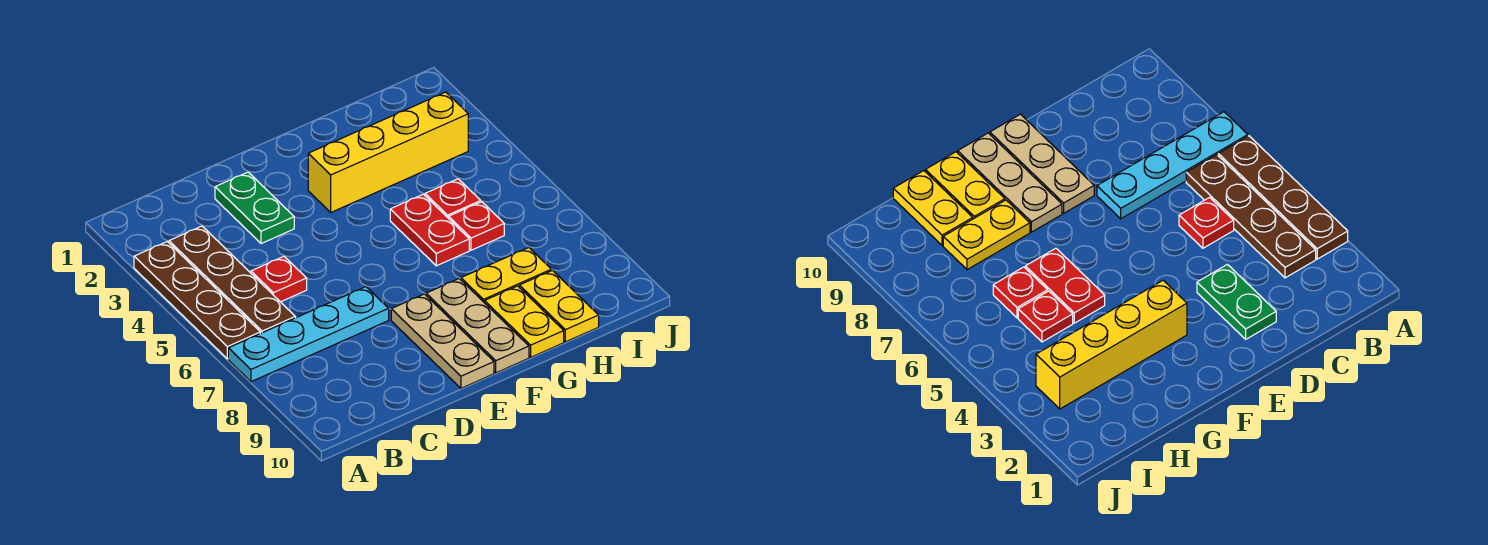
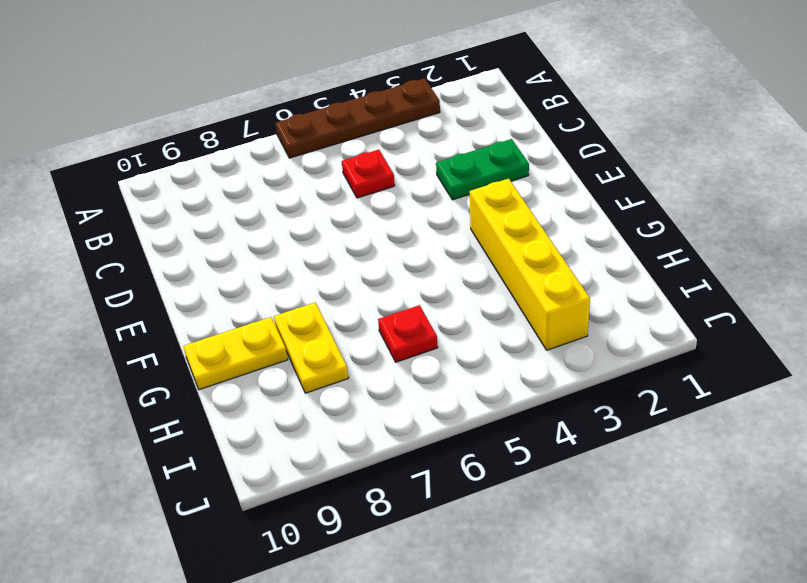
none -> cyan 1x4 plate [228,287,389,382]
none -> brown 1x4 plate [169,226,295,333]
none -> tan 1x3 plate [391,294,494,388]

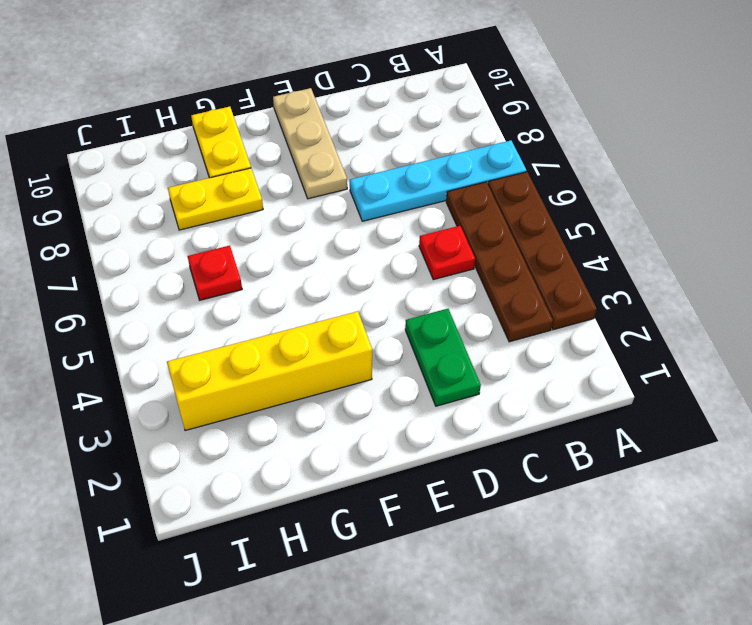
none -> tan 1x3 plate [426,279,529,373]
none -> red 1x2 plate [390,194,469,266]
none -> red 1x1 plate [425,179,481,219]

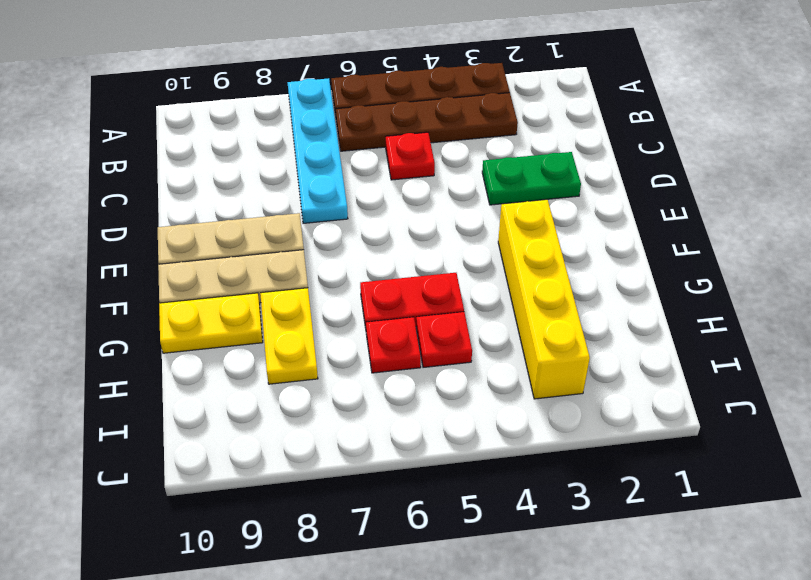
none -> yellow 1x2 plate [519,270,599,342]

